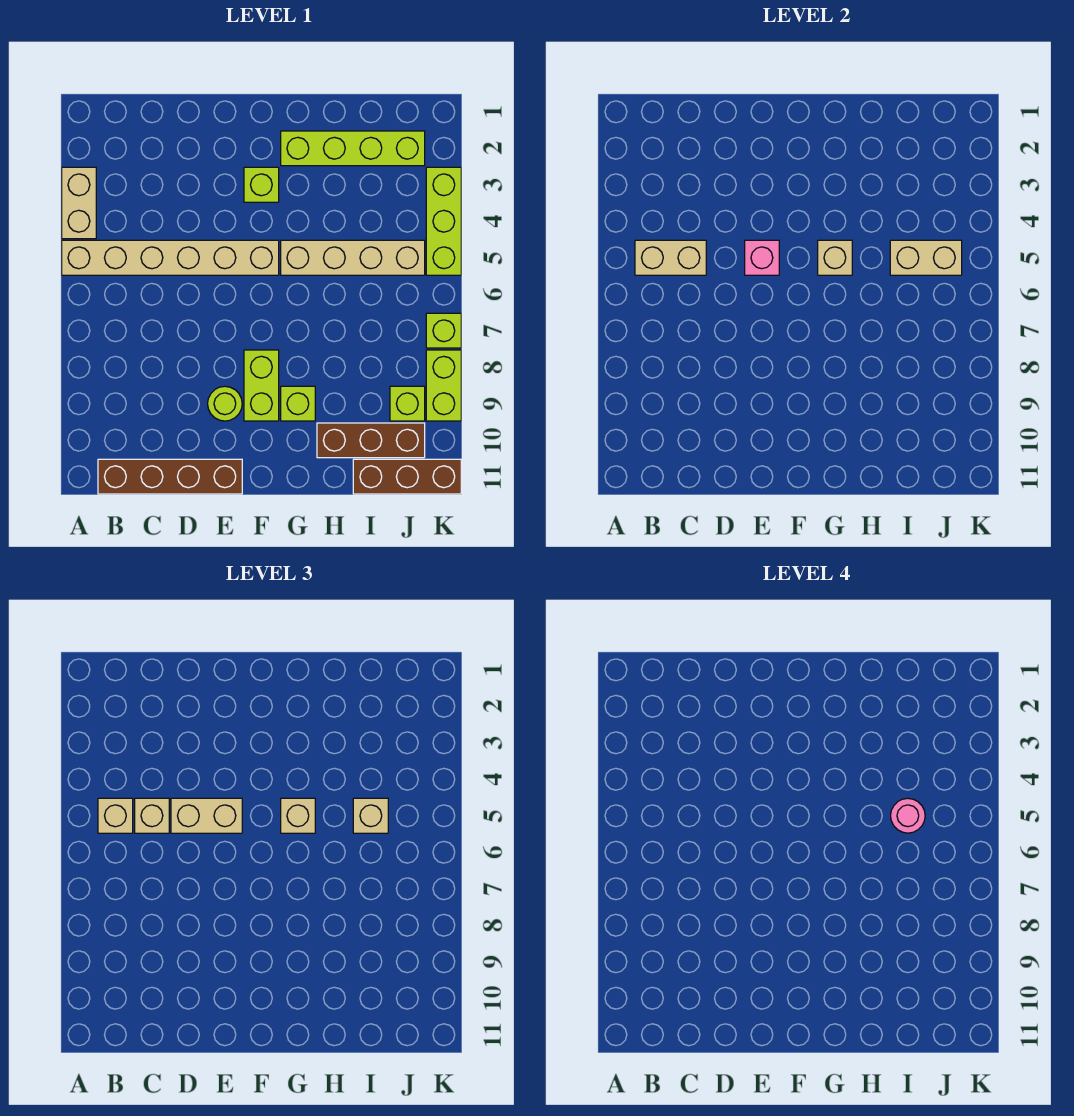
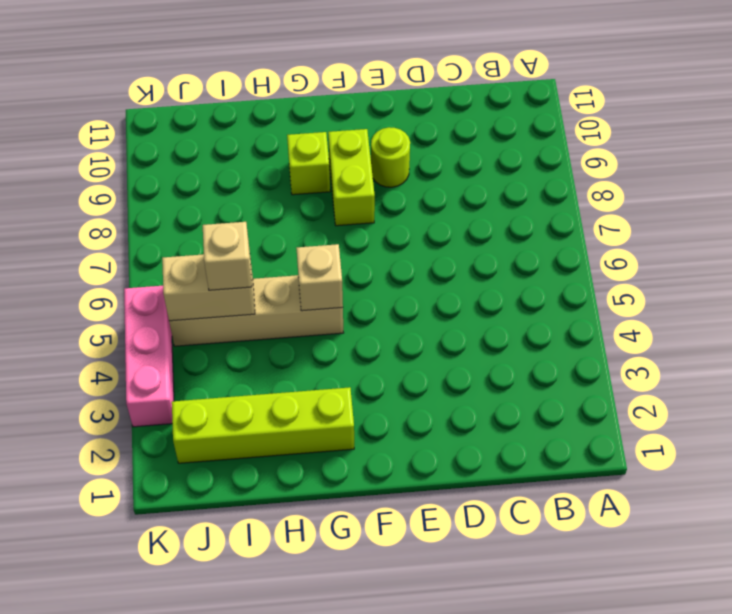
pink 1x3 brick [124,286,174,427] -> lime 1x3 brick [426,167,461,275]
none -> tan 1x2 brick [62,167,96,239]
none -> tan 1x6 brick [62,240,279,275]
none -> brown 1x4 brick [98,459,242,494]

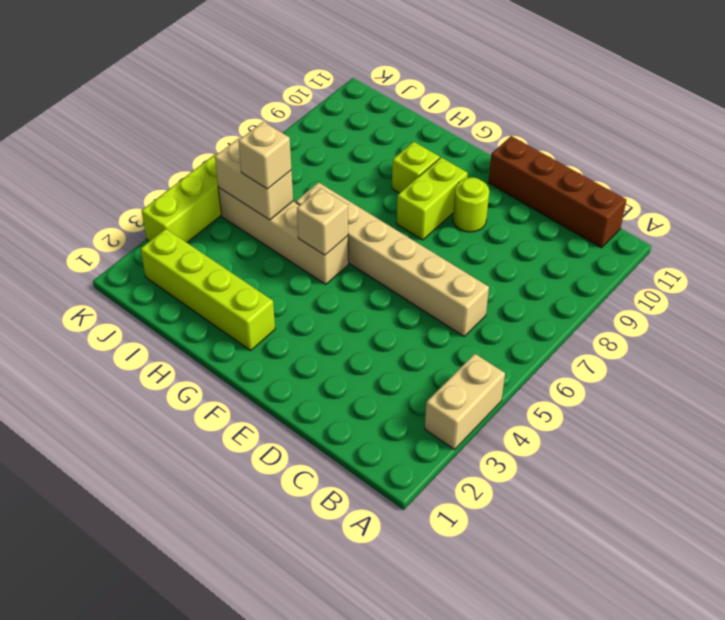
tan 1x6 brick [296,183,489,336] -> tan 1x6 brick moved to [62,240,279,275]
none -> lime 1x1 brick [244,167,279,202]
none -> brown 1x3 brick [317,423,425,458]
none -> brown 1x3 brick [353,459,461,494]

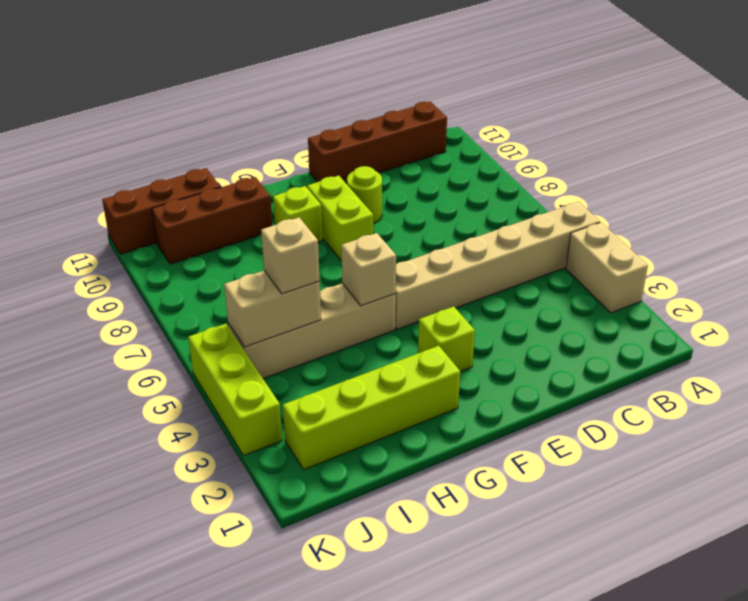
none -> lime 1x1 brick [390,386,425,421]
none -> lime 1x1 brick [426,313,461,348]
none -> lime 1x2 brick [426,350,461,421]

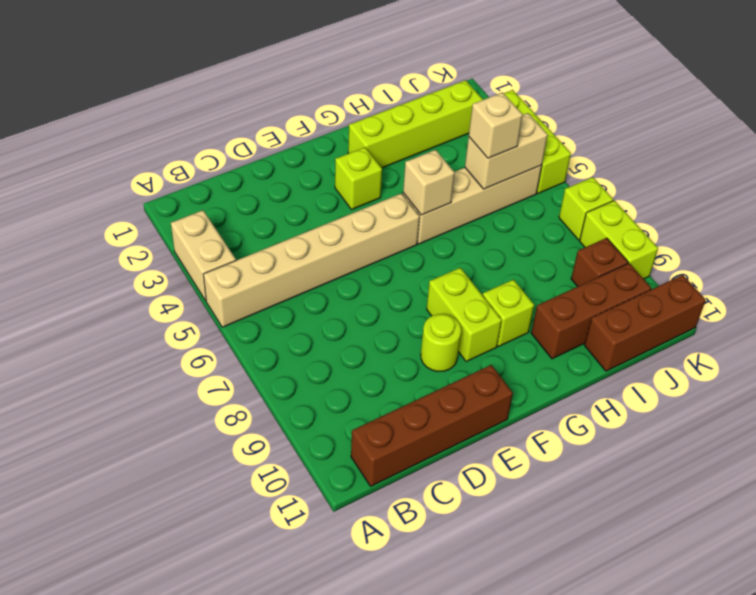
brown 1x1 brick [571,238,628,287] -> lime 1x1 brick [390,386,425,421]
none -> tan 1x2 brick [635,240,706,275]
none -> pink 1x1 brick [745,240,779,275]
none -> tan 1x1 brick [98,798,133,833]

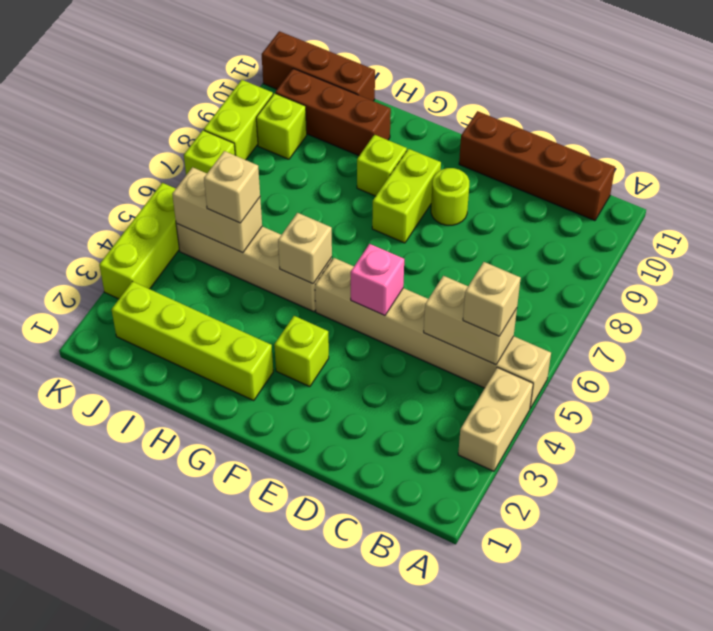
none -> tan 1x1 brick [135,798,169,833]
none -> tan 1x2 brick [171,798,242,833]
none -> tan 1x1 brick [281,798,315,833]

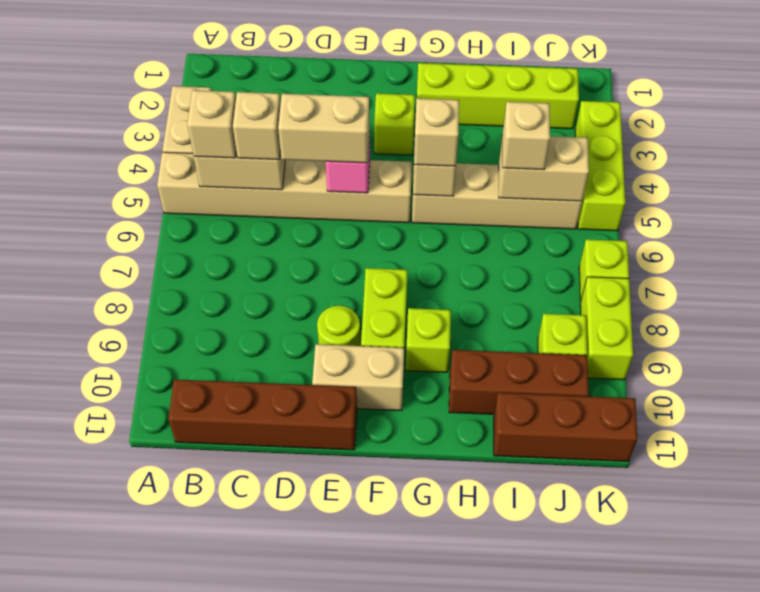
tan 1x2 brick [312,344,404,411] -> none
none -> pink 1x1 round brick [891,798,925,833]

